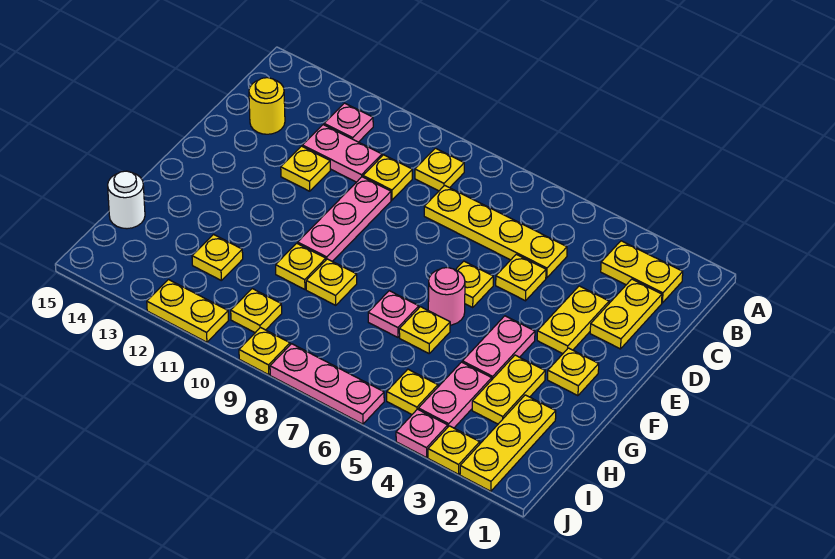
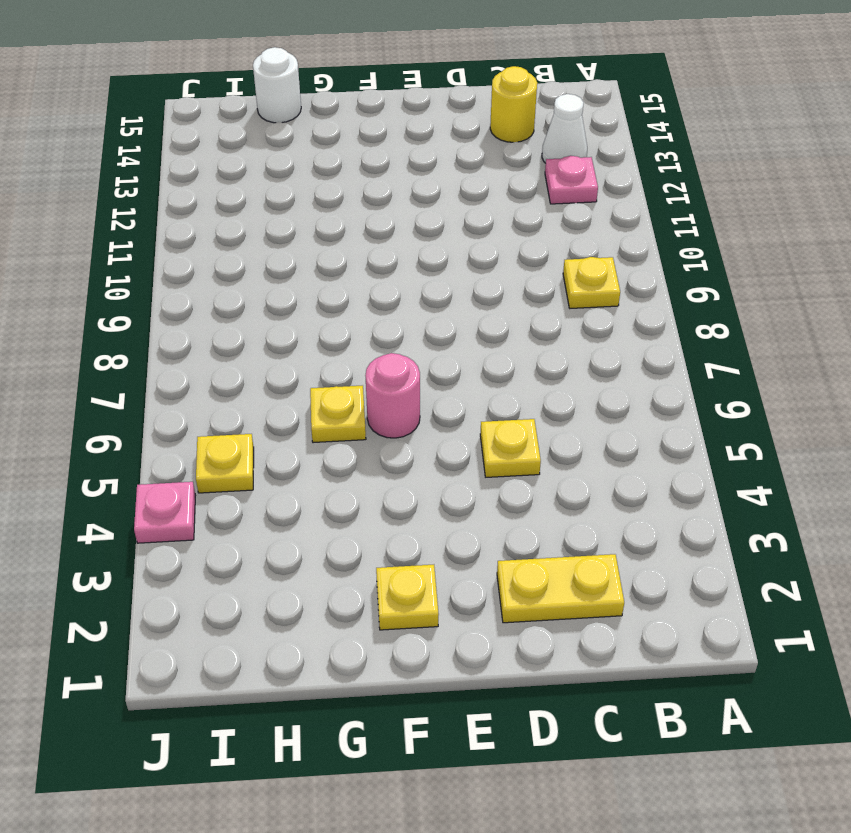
white 1x1 cone [542,94,587,163] -> none
none -> yellow 1x2 plate [601,241,683,303]
none -> yellow 1x4 plate [424,185,567,278]
none -> yellow 1x1 plate [363,155,412,200]
none -> pink 1x2 plate [303,125,382,182]

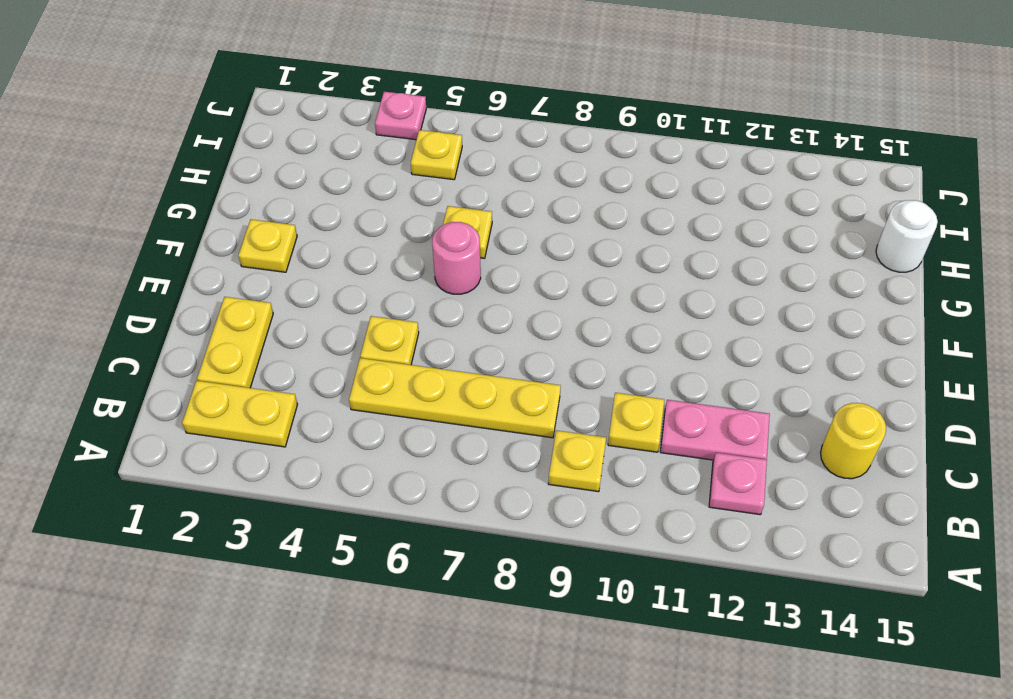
none -> yellow 1x2 plate [537,286,609,354]
none -> pink 1x3 plate [298,177,391,261]
none -> yellow 1x1 plate [281,146,330,191]
none -> yellow 1x1 plate [456,261,493,307]

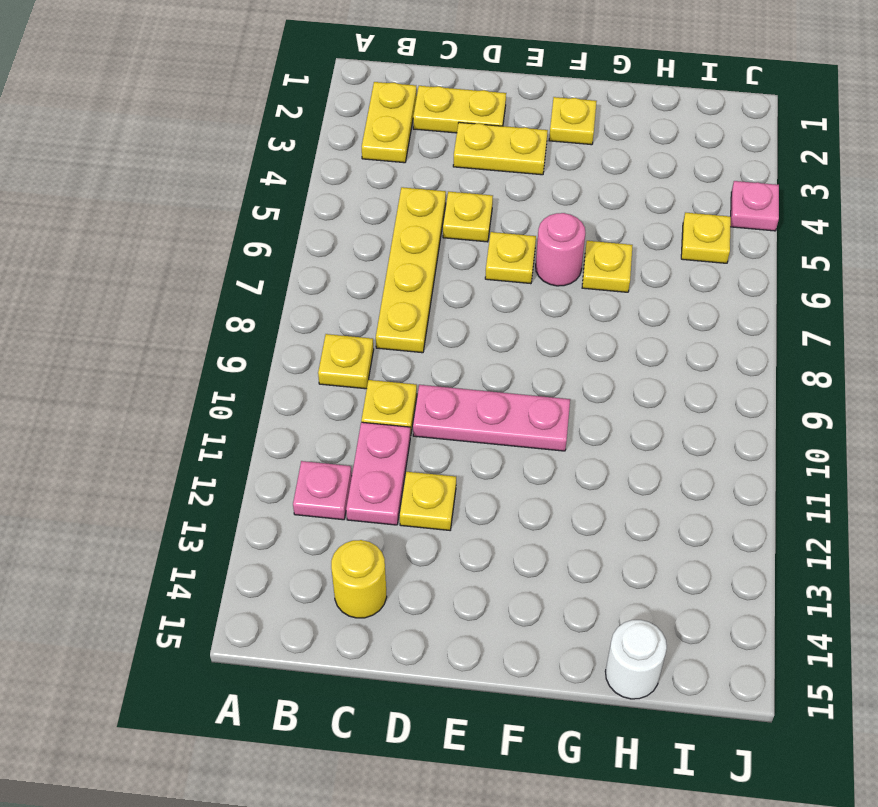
none -> pink 1x2 plate [462,316,535,379]
none -> yellow 1x2 plate [472,355,545,424]
none -> pink 1x1 plate [368,291,419,337]
none -> yellow 1x1 plate [306,259,357,305]

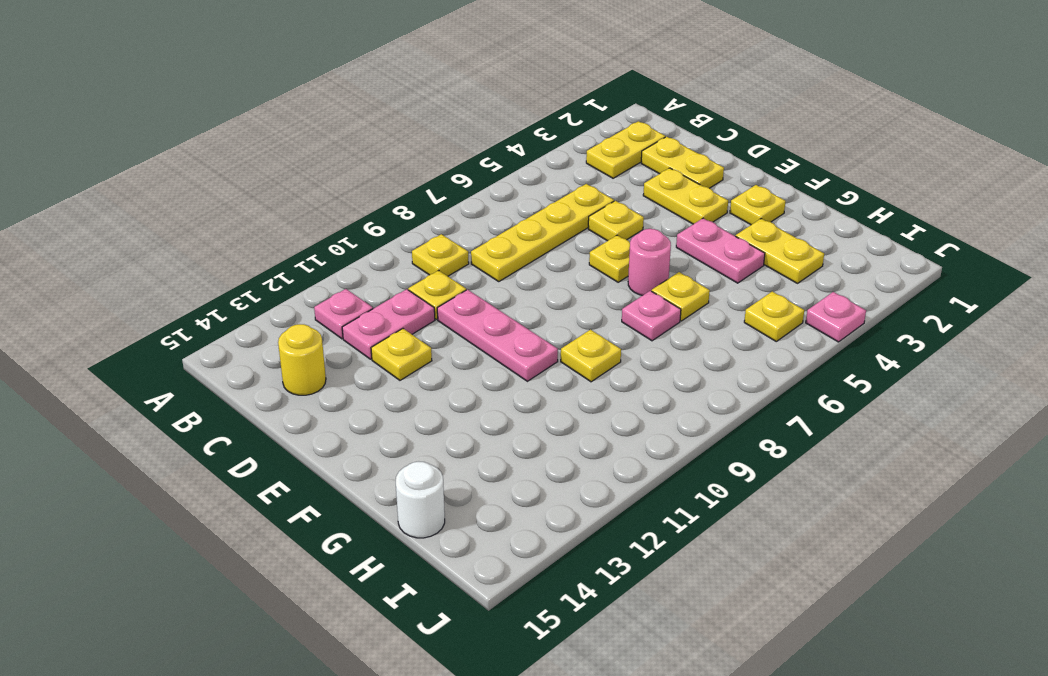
none -> yellow 1x1 plate [276,243,326,289]
none -> yellow 1x3 plate [460,395,556,491]
none -> pink 1x2 plate [418,362,492,428]
none -> yellow 1x1 plate [192,234,243,280]

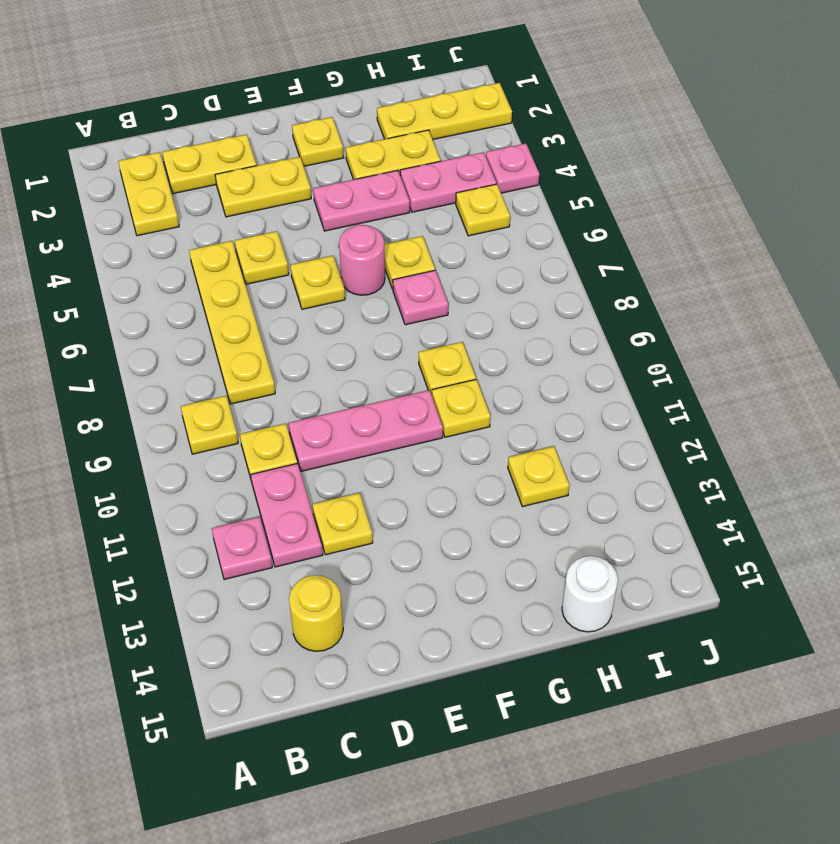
none -> yellow 1x1 plate [231,289,282,333]
none -> yellow 1x1 plate [428,426,480,474]
none -> pink 1x3 plate [270,344,384,424]
none -> yellow 1x1 plate [239,328,290,375]

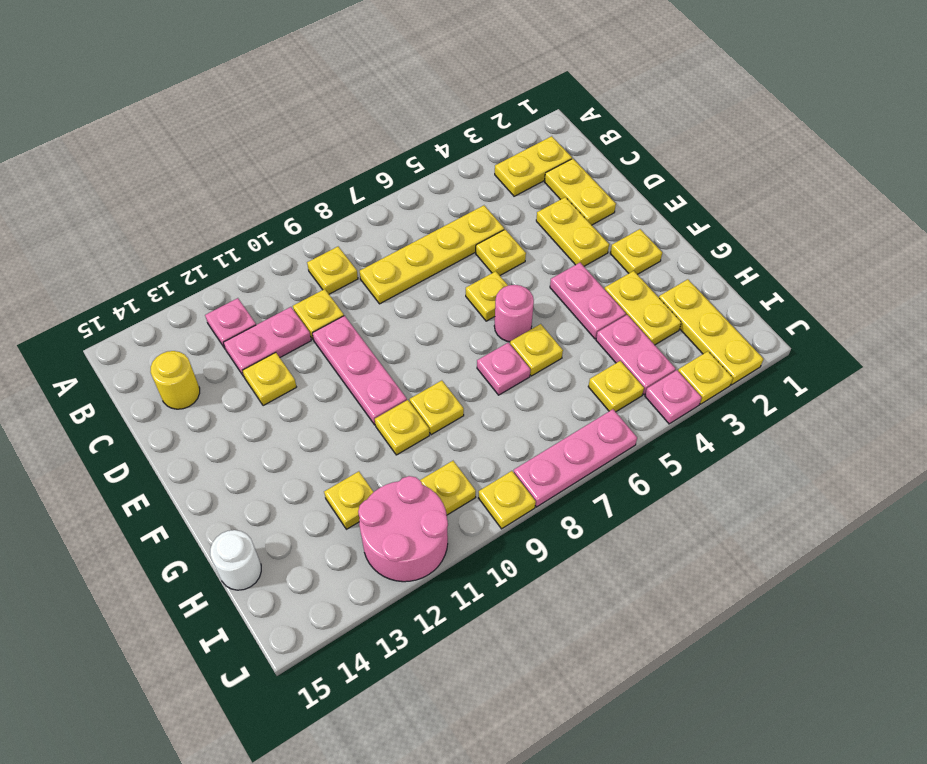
pink 2x2 round brick [358,476,448,582] -> yellow 1x2 plate [147,280,229,342]

